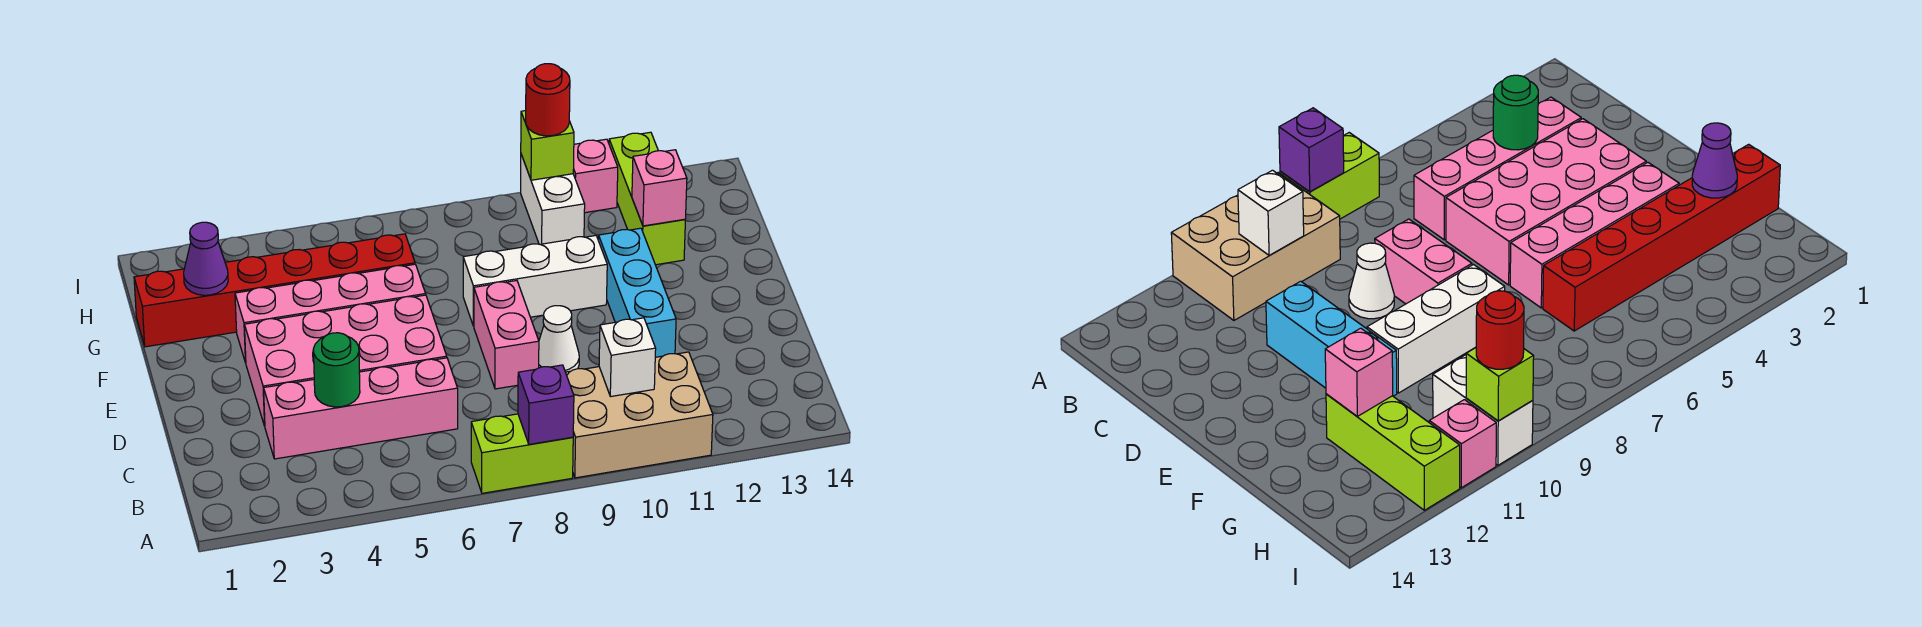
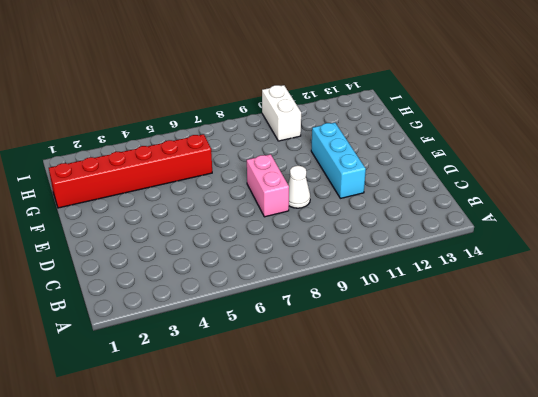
none -> lime 1x2 brick [471,414,573,493]
none -> tan 2x3 brick [566,352,713,478]
none -> pink 1x4 brick [264,358,458,459]

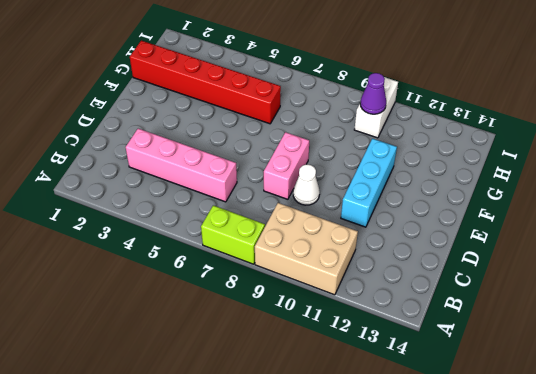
purple 1x1 cone [360,73,386,114] -> purple 1x1 cone moved to [184,222,228,295]
none -> pink 2x4 brick [244,295,447,426]
none -> pink 1x4 brick [235,264,426,363]
none -> white 1x3 brick [463,236,607,326]

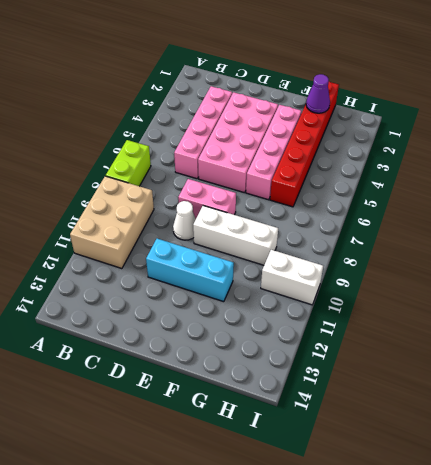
white 1x3 brick [193,206,278,265] -> white 1x3 brick turned to [463,236,607,326]
none -> lime 1x3 brick [609,132,685,265]
none -> pink 1x1 brick [573,139,618,213]
none -> purple 1x1 brick [518,365,574,444]

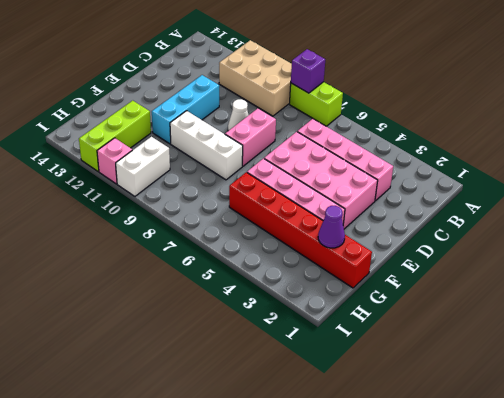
none -> white 1x1 brick [599,318,656,397]
none -> green 1x1 round brick [313,333,360,407]
none -> pink 1x1 brick [632,150,687,226]

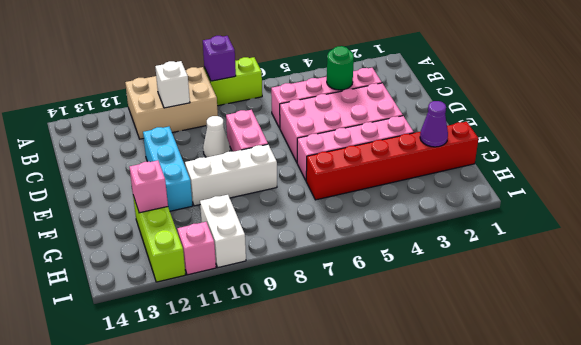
none -> lime 1x1 brick [521,111,574,180]
none -> red 1x1 round brick [526,64,570,136]

